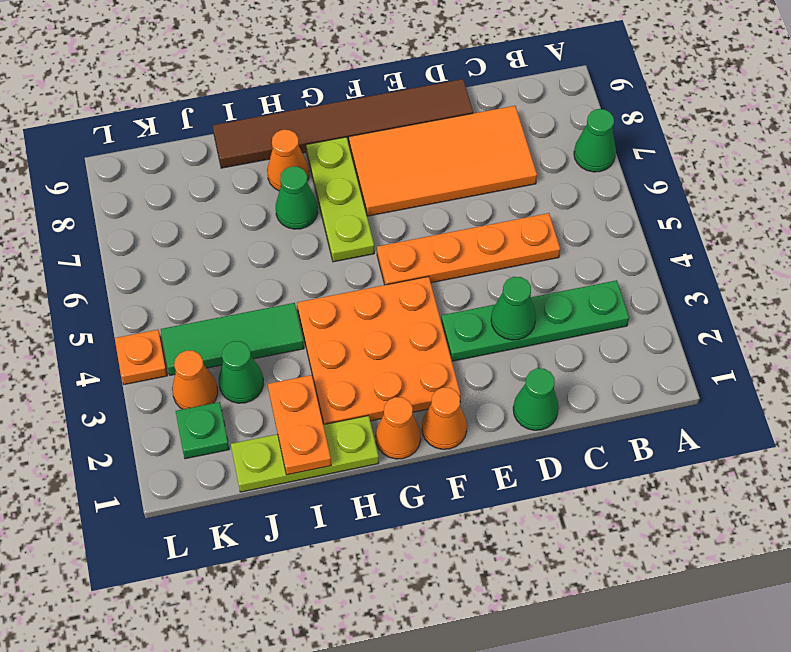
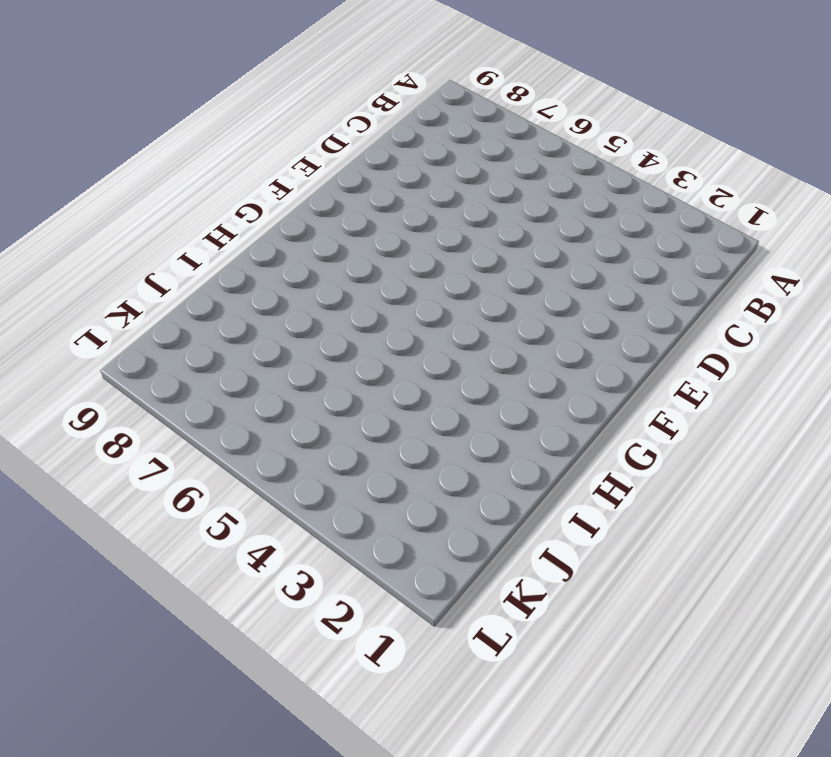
none -> green 1x1 cone [574,109,616,172]
none -> green 1x4 plate [441,280,629,361]
none -> orange 1x4 plate [377,213,560,285]

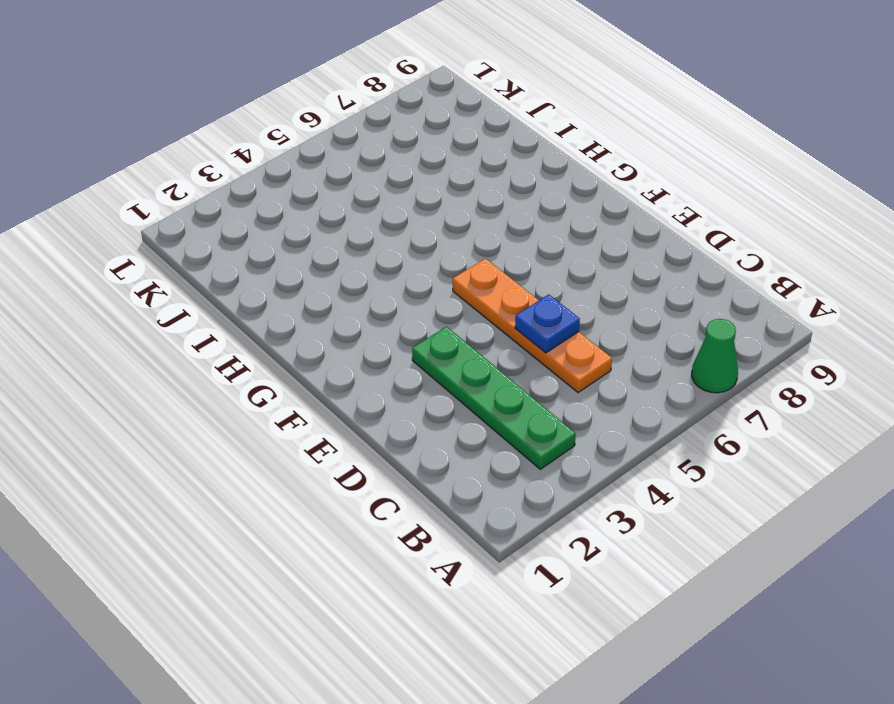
blue 1x1 plate [515,294,580,353] -> none
none -> orange 2x4 tile [349,106,537,216]
none -> green 1x1 cone [513,368,559,430]
none -> brown 1x6 tile [213,79,473,168]

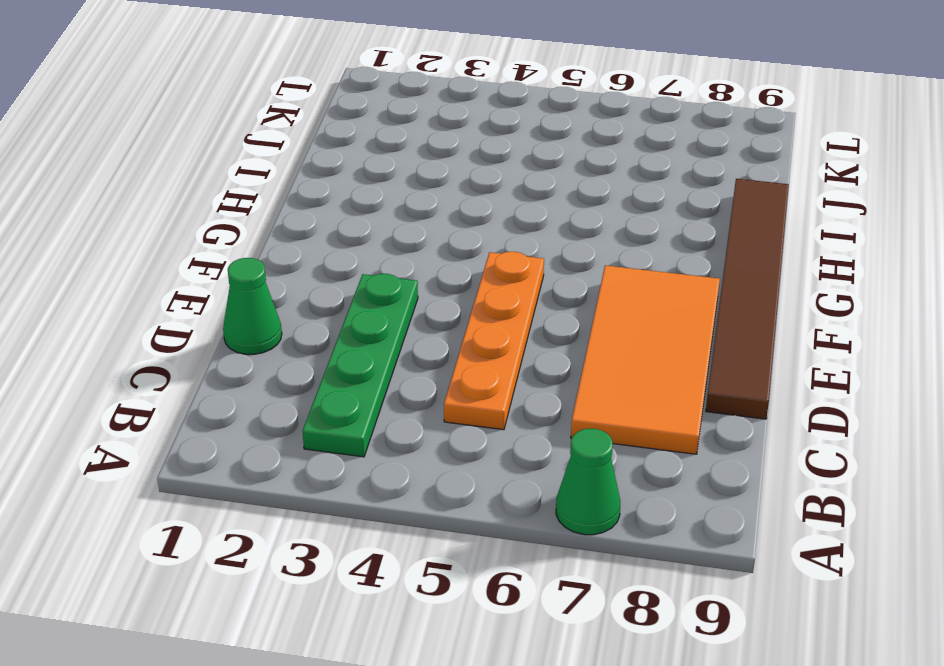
none -> orange 1x1 cone [422,388,467,449]
none -> orange 3x3 plate [297,277,461,425]
none -> orange 1x1 cone [376,397,421,459]

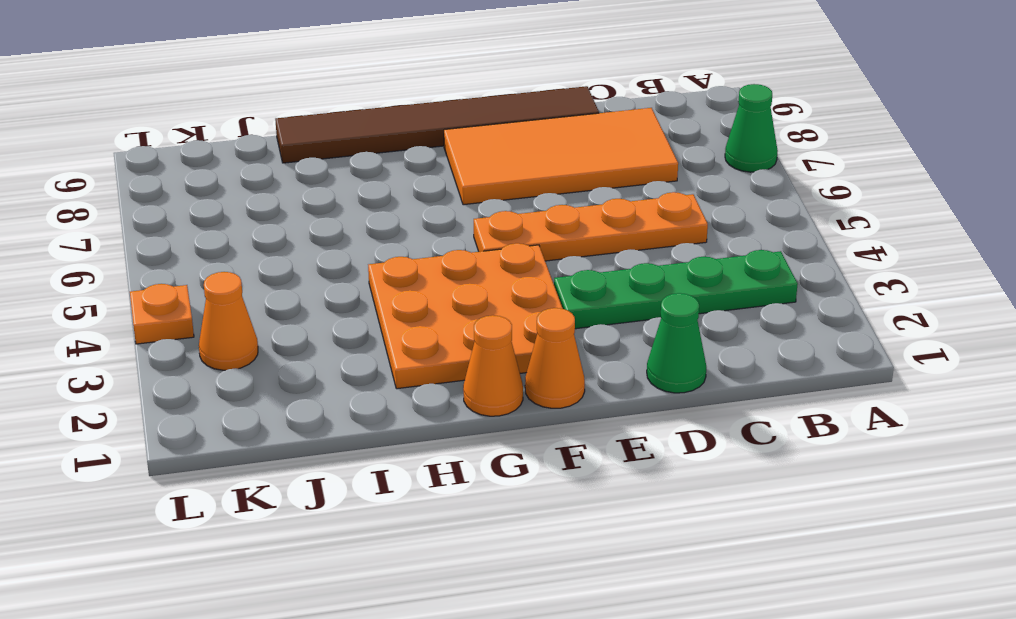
none -> lime 1x3 plate [306,137,374,262]
none -> lime 1x3 plate [231,416,379,492]
none -> green 1x1 cone [276,166,318,229]

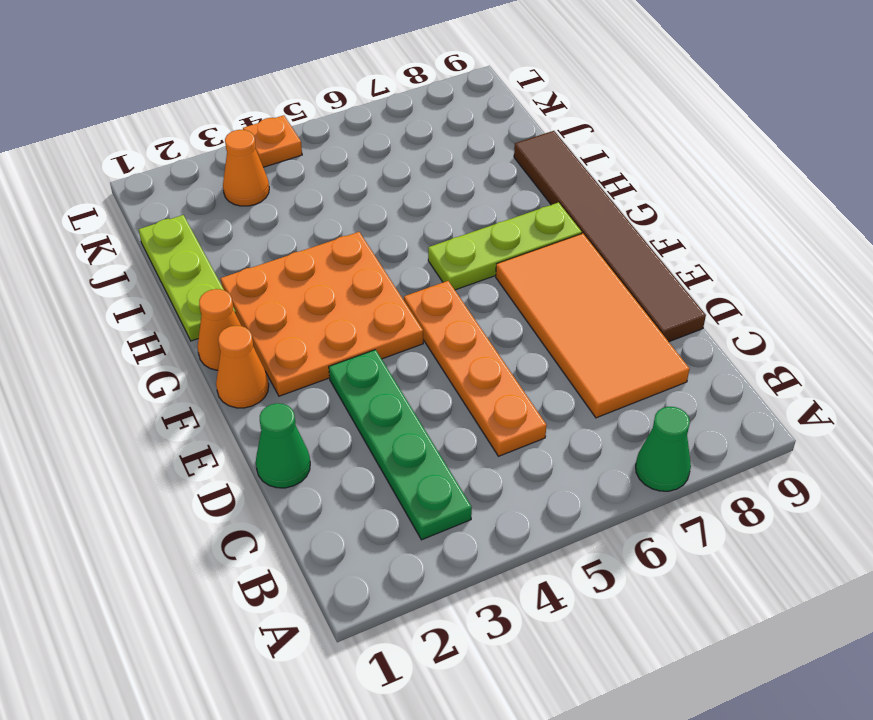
none -> green 1x1 cone [276,166,318,229]
none -> orange 1x1 cone [267,130,309,191]
none -> green 1x3 tile [161,303,304,375]

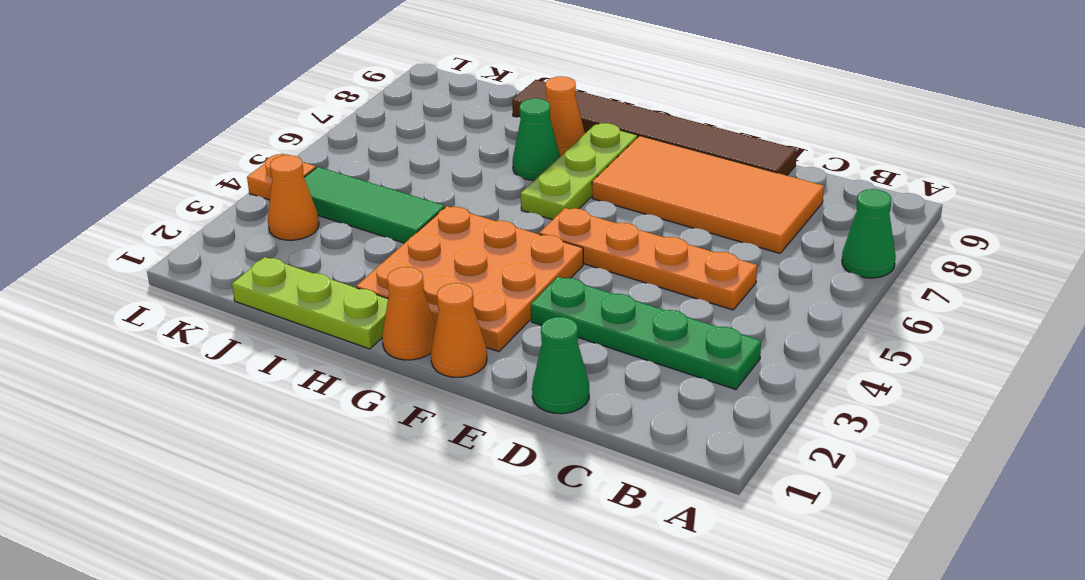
none -> green 1x1 cone [219,341,263,403]
none -> green 1x1 plate [176,402,229,459]
none -> green 1x1 cone [491,277,536,340]

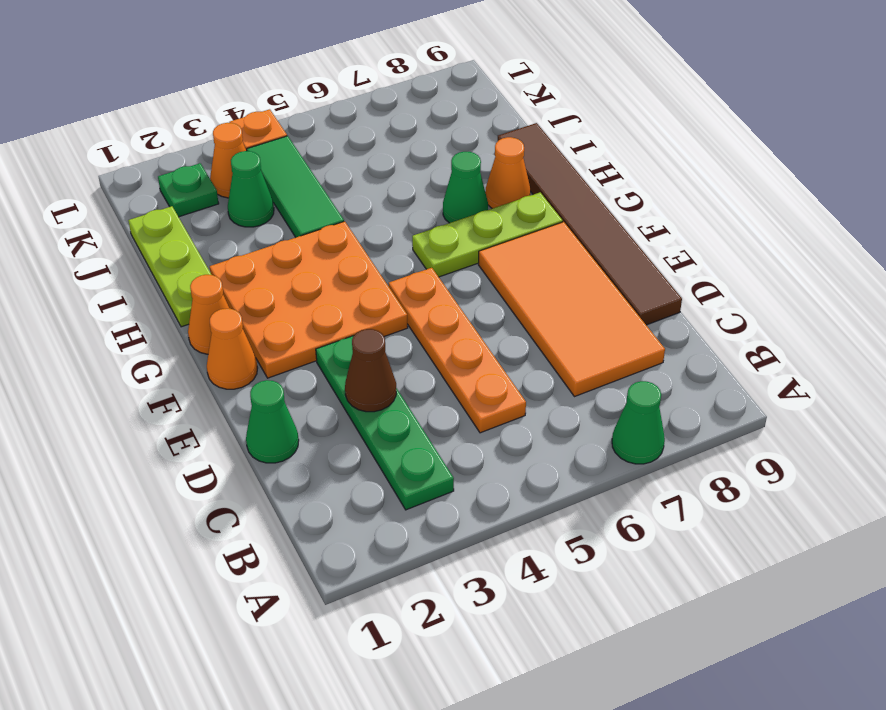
brown 1x1 cone [345,329,396,412] -> green 1x1 cone [491,277,536,340]
none -> orange 1x2 plate [268,375,331,475]

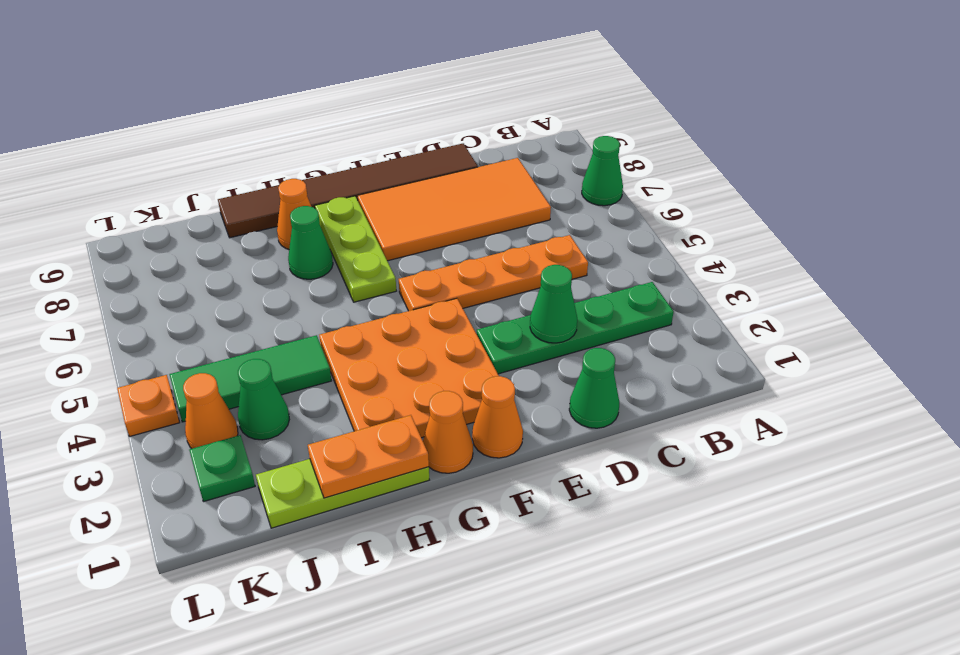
orange 1x2 plate [308,415,429,498] -> orange 1x2 plate turned to [268,375,331,475]

